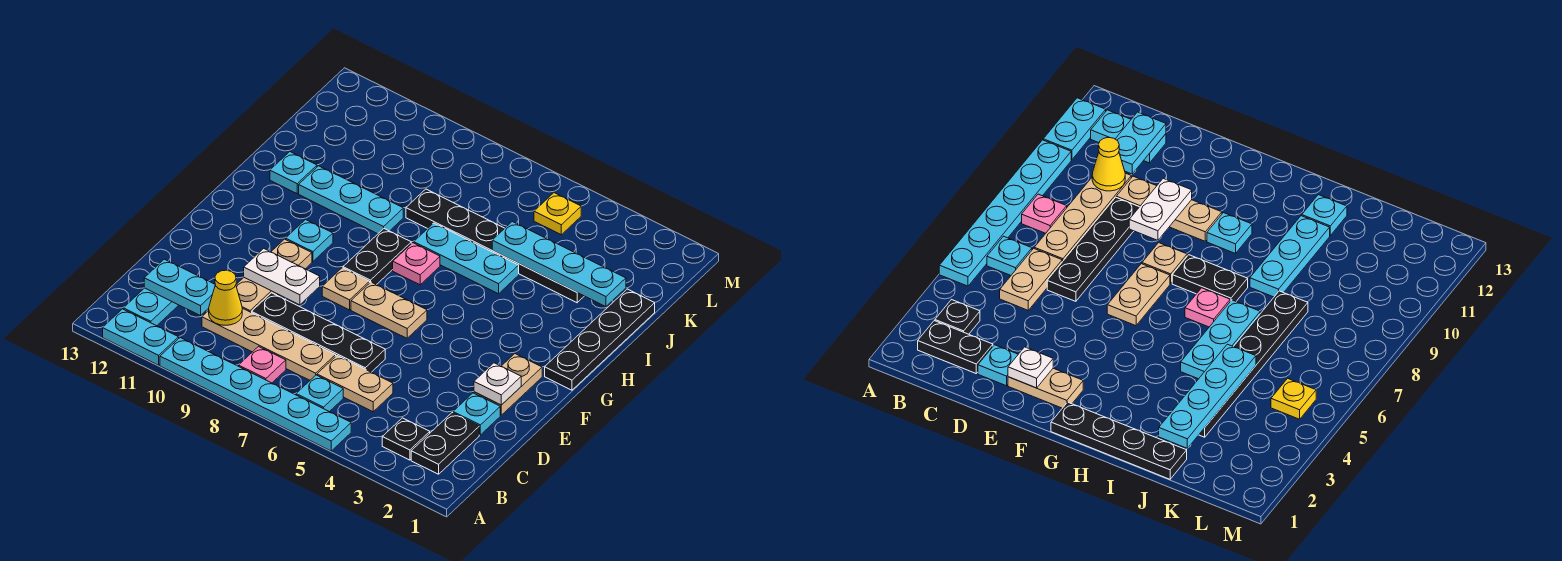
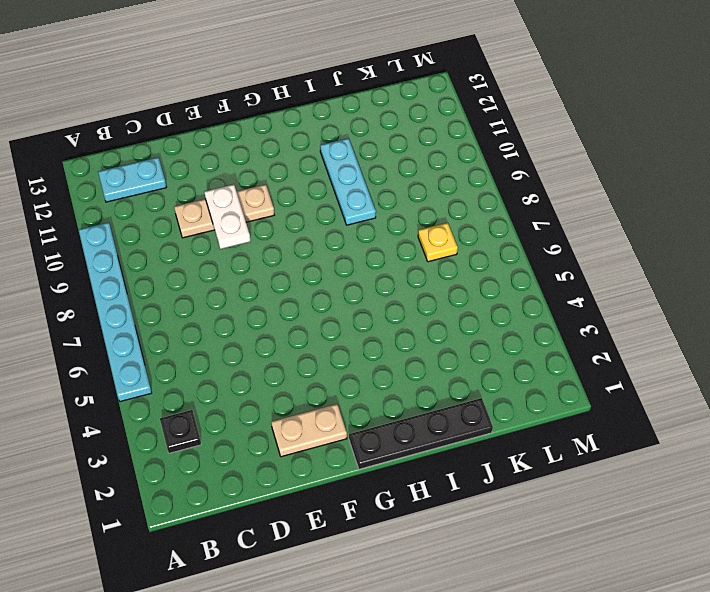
yellow 1x1 plate [418,223,458,262] -> yellow 1x1 plate moved to [534,193,581,235]
none -> cyan 1x2 plate [103,309,179,365]
none -> black 1x2 plate [411,413,479,474]
none -> cyan 1x1 plate [296,375,343,412]

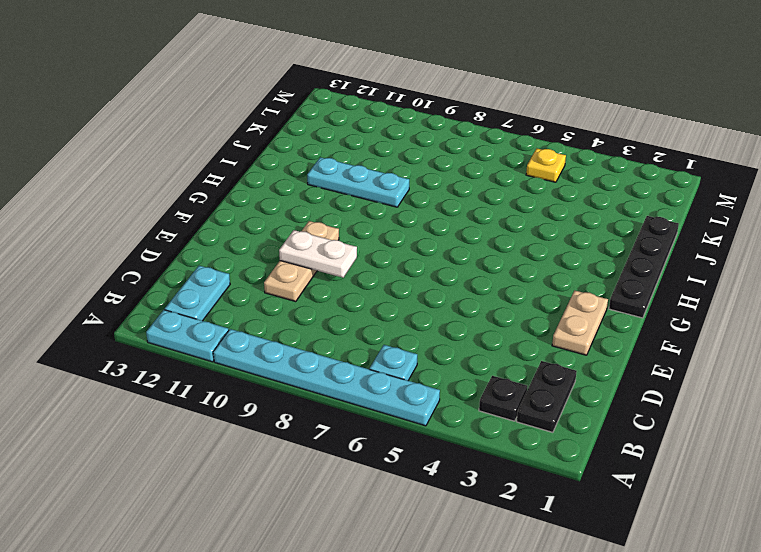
none -> pink 1x1 plate [239,347,286,383]
none -> tan 1x2 plate [317,356,393,412]
none -> tan 1x4 plate [202,308,336,380]

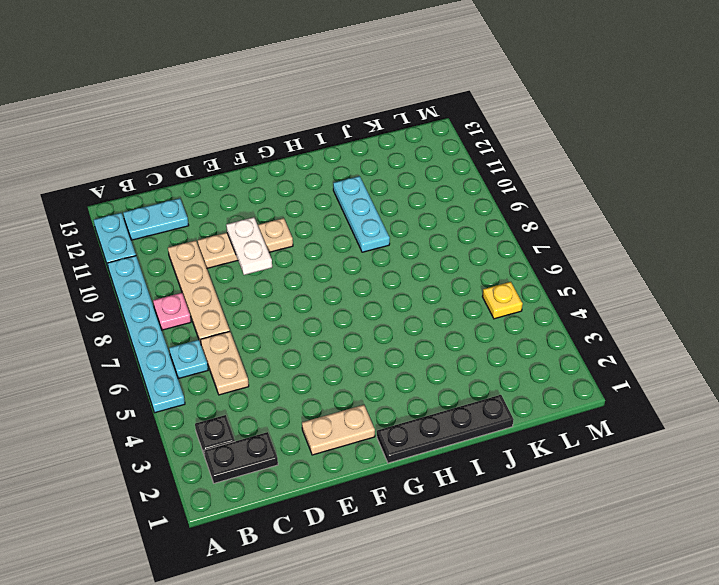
none -> cyan 1x1 plate [453,393,500,435]
none -> black 1x4 plate [252,293,385,372]
none -> tan 1x2 plate [351,282,427,338]

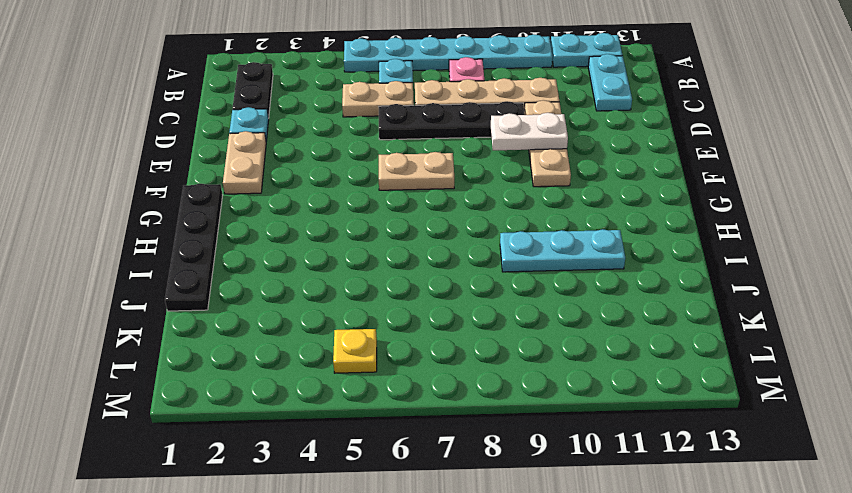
none -> black 1x1 plate [382,418,430,460]
none -> tan 1x1 plate [322,268,370,310]
none -> black 1x2 plate [343,229,411,285]

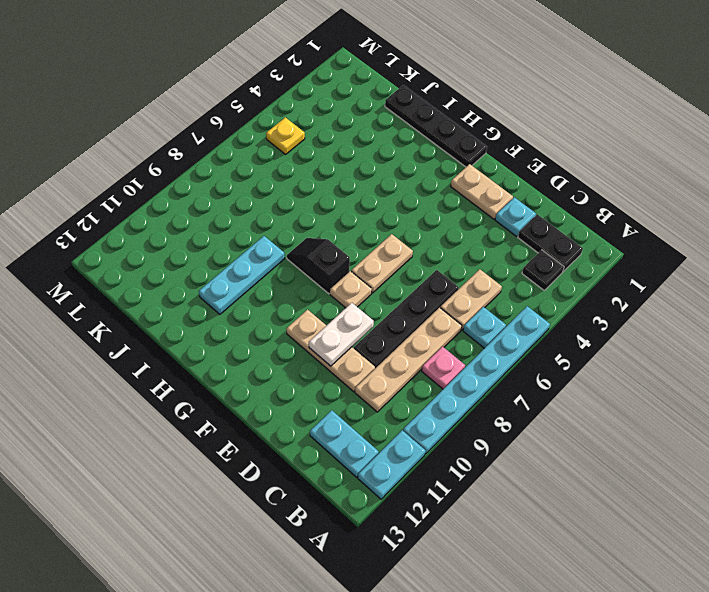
black 1x2 slope [287,238,350,294] -> black 1x2 plate [343,229,411,285]
none -> cyan 1x1 plate [286,220,333,262]
none -> pink 1x1 plate [393,243,440,285]
none -> cyan 1x3 plate [414,223,519,294]

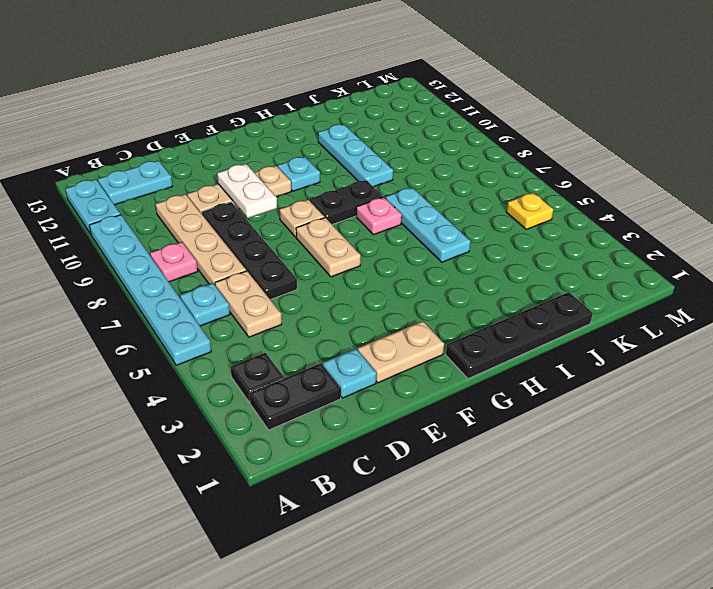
none -> cyan 1x1 plate [270,152,317,193]
none -> black 1x6 plate [406,189,584,303]
none -> yellow 1x1 cone [209,270,242,325]

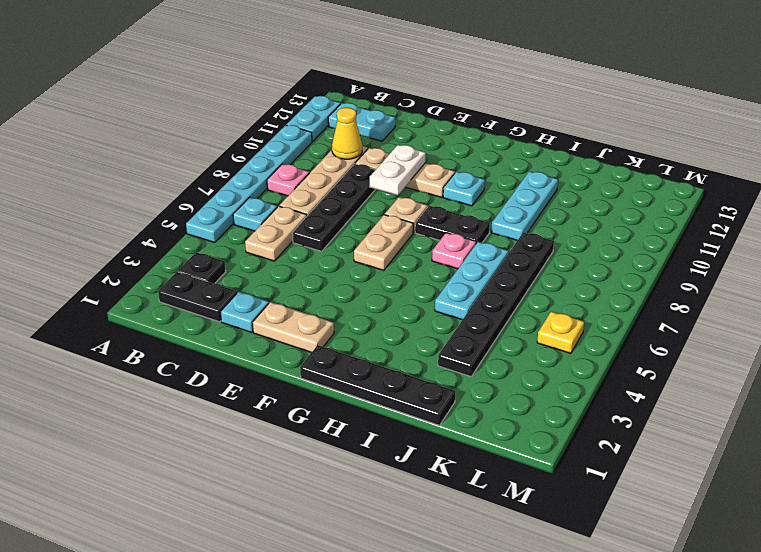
none -> cyan 1x1 plate [270,152,317,193]
none -> cyan 1x2 plate [144,259,215,316]
none -> white 1x1 plate [474,363,521,405]

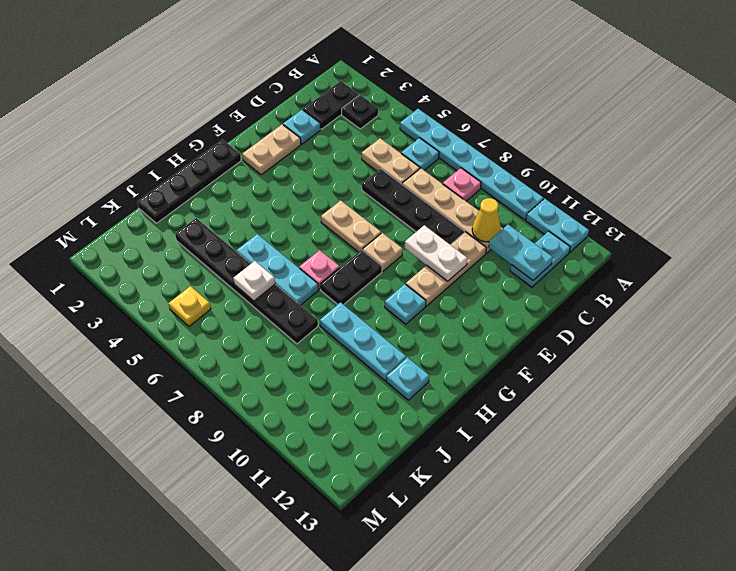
white 1x1 plate [233,261,275,301] -> white 1x1 plate moved to [474,363,521,405]
none -> cyan 1x4 plate [492,222,626,307]

